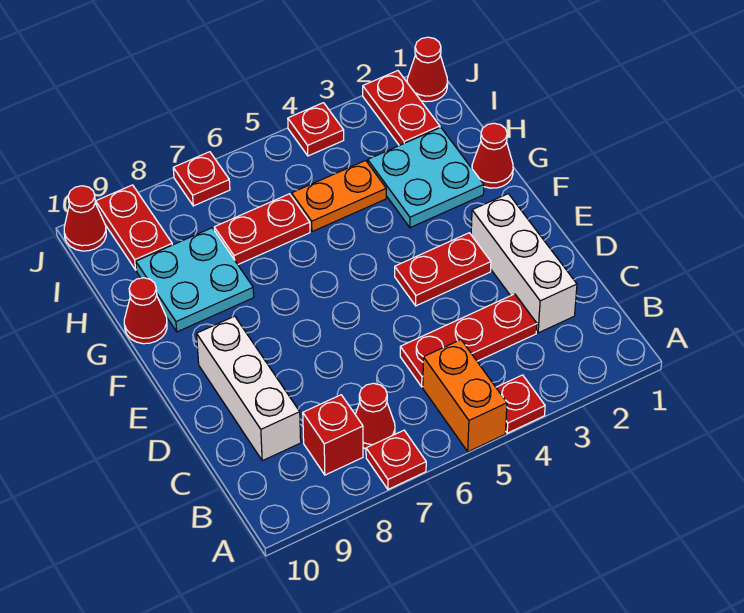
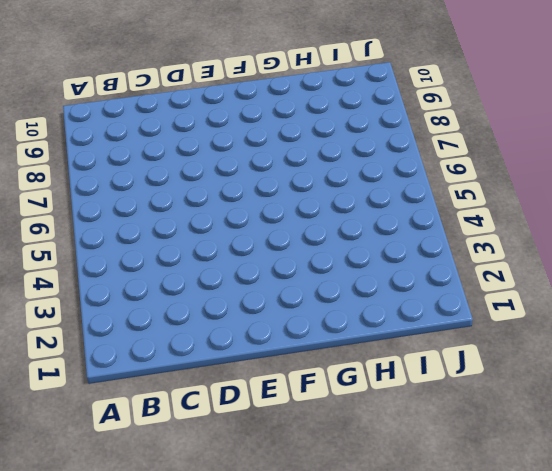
none -> red 1x1 plate [496,375,545,433]
none -> orange 1x2 brick [423,340,507,452]
none -> red 1x1 plate [366,430,426,489]

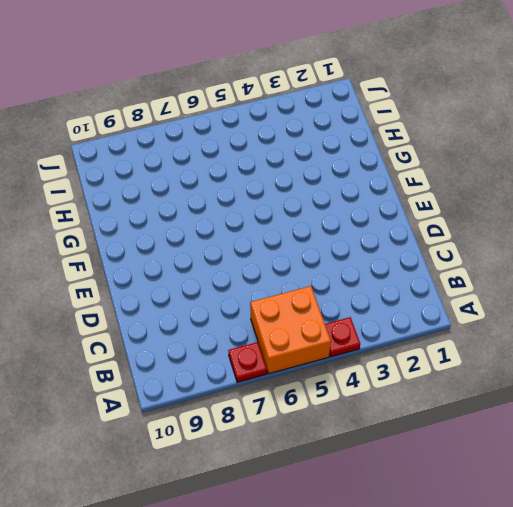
orange 2x2 brick [250,286,331,374] -> orange 1x2 brick [423,340,507,452]
none -> red 1x1 cone [355,383,395,449]
none -> red 1x1 brick [303,395,363,475]
none -> white 1x3 brick [471,194,577,333]

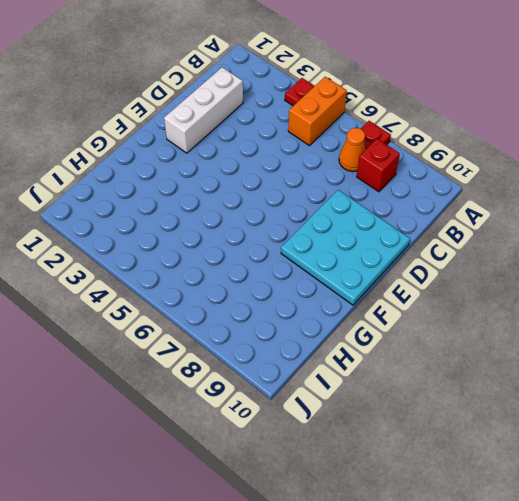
orange 1x1 cone [339,128,366,172] -> red 1x1 cone [355,383,395,449]
cyan 3x3 plate [281,190,410,305] -> white 1x3 brick [197,316,301,461]
none -> red 1x3 plate [400,294,537,387]
none -> red 1x2 plate [395,233,491,306]
none -> red 1x1 cone [472,123,513,188]

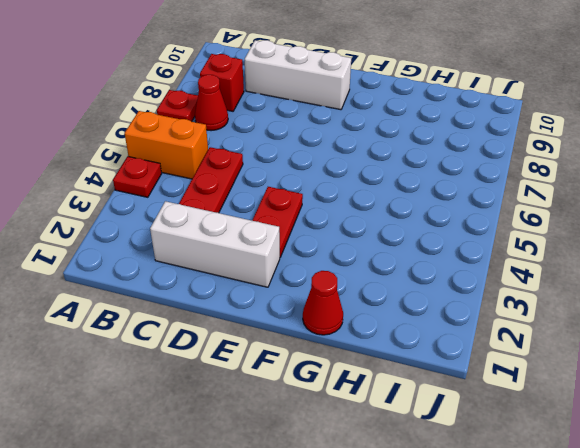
none -> cyan 2x2 plate [368,128,484,228]
none -> cyan 2x2 plate [136,228,254,332]
none -> red 1x1 cone [124,278,167,344]

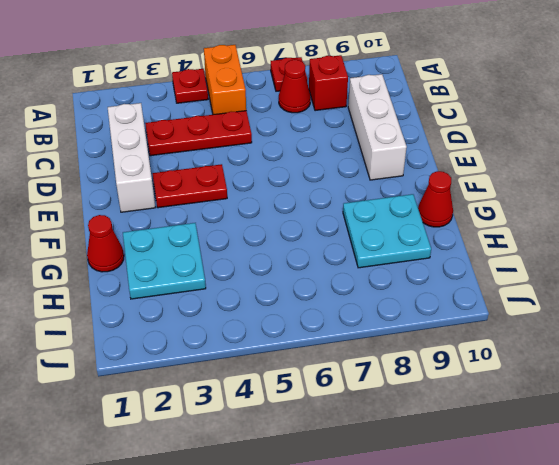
none -> orange 1x2 plate [292,160,386,232]
none -> red 1x2 plate [214,194,310,264]
none -> red 1x2 plate [363,71,440,146]

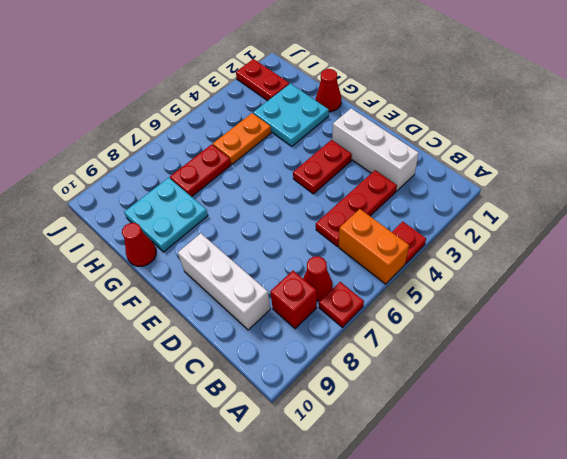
none -> red 1x2 plate [96,185,172,270]
none -> red 1x1 cone [407,37,448,102]
none -> red 1x1 plate [288,103,344,156]

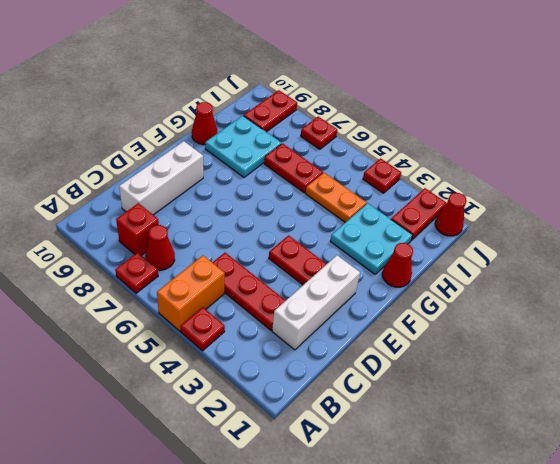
none -> red 1x1 cone [64,186,106,251]

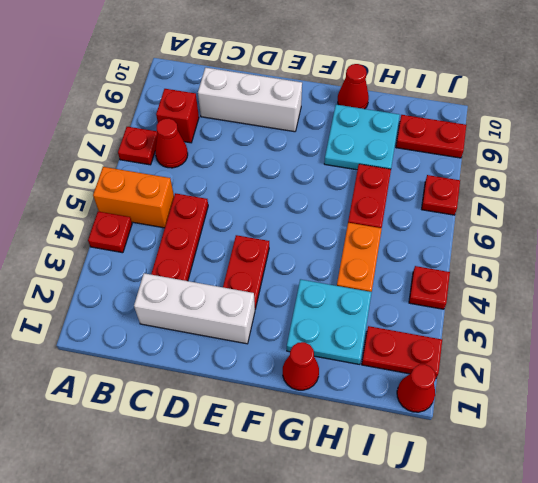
none -> red 1x1 cone [64,186,106,251]

